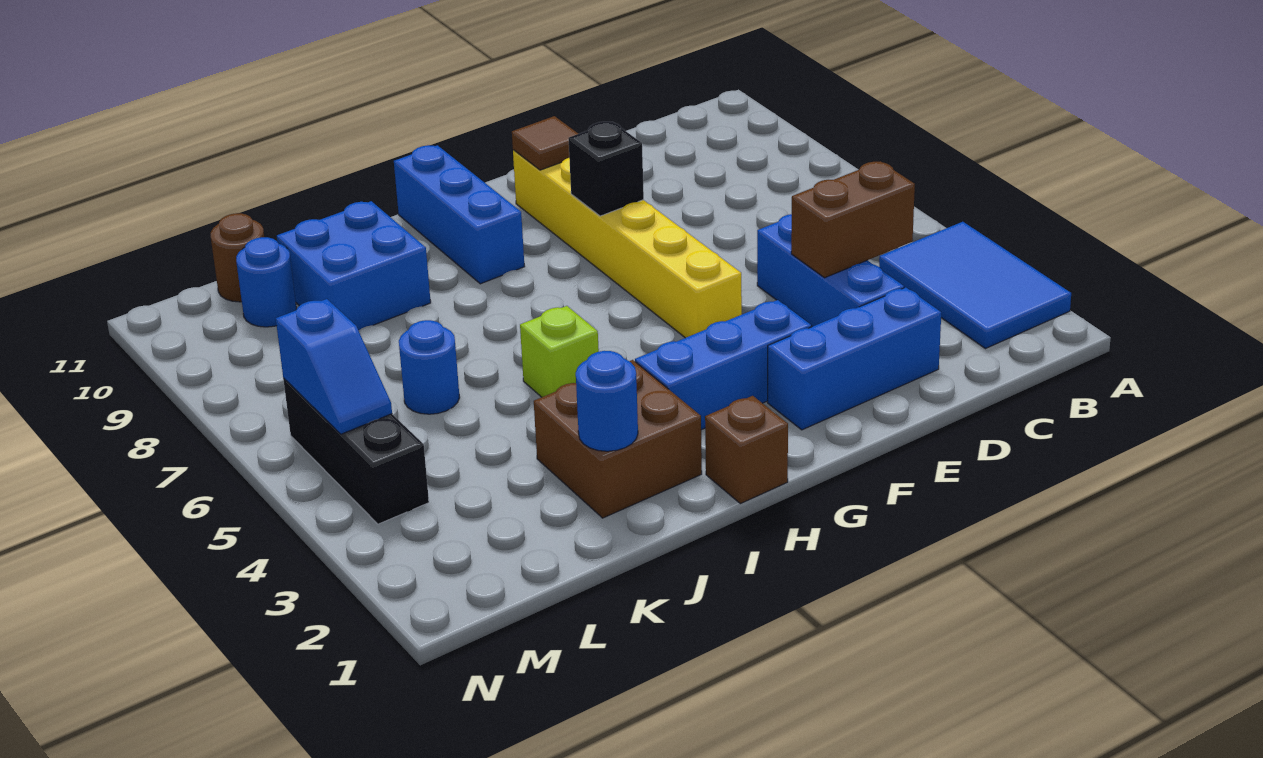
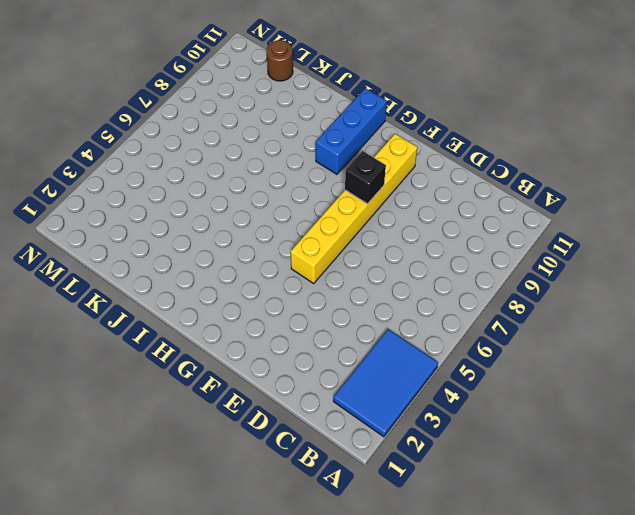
none -> blue 1x3 brick [768,287,941,430]
none -> blue 1x3 brick [757,214,904,327]
none -> blue 1x3 brick [635,300,811,430]

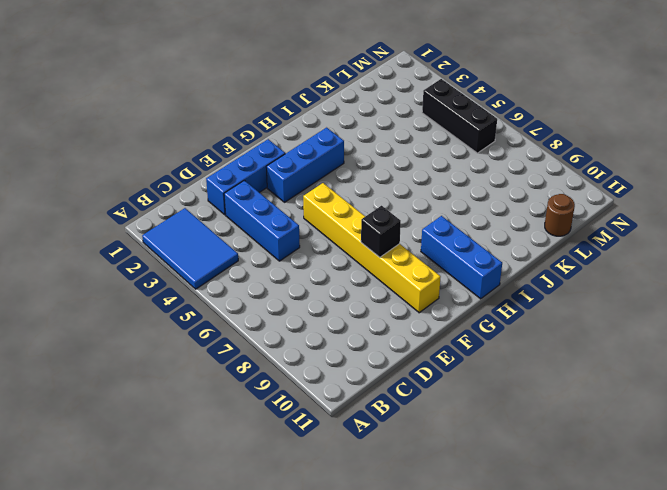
none -> brown 1x1 brick [705,396,788,504]
none -> brown 2x2 brick [534,360,702,518]
none -> lime 1x1 brick [520,306,599,397]

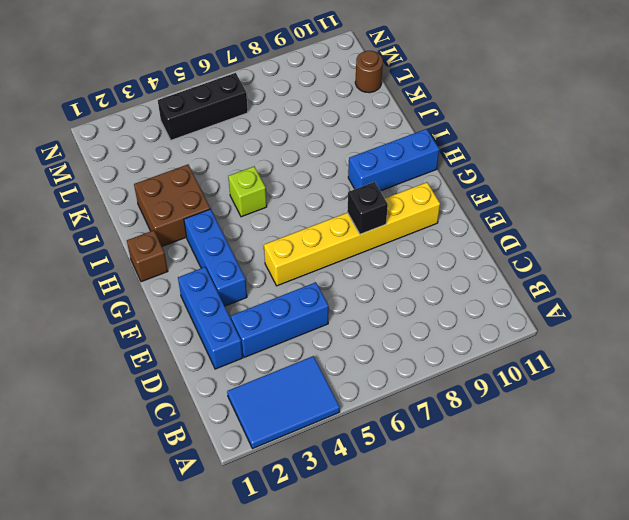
none -> blue 2x2 brick [277,201,431,330]
none -> blue 1x1 round brick [399,320,460,414]
none -> blue 1x1 round brick [236,237,296,327]

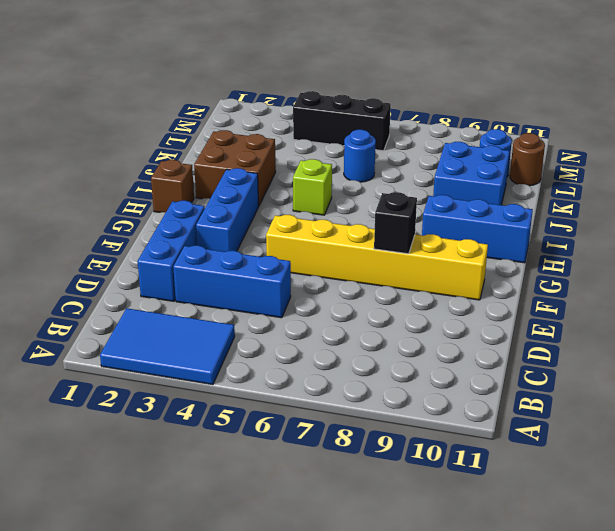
none -> brown 1x2 brick [791,161,915,278]
none -> brown 1x1 tile [512,116,578,170]
none -> blue 1x1 round brick [576,351,638,451]

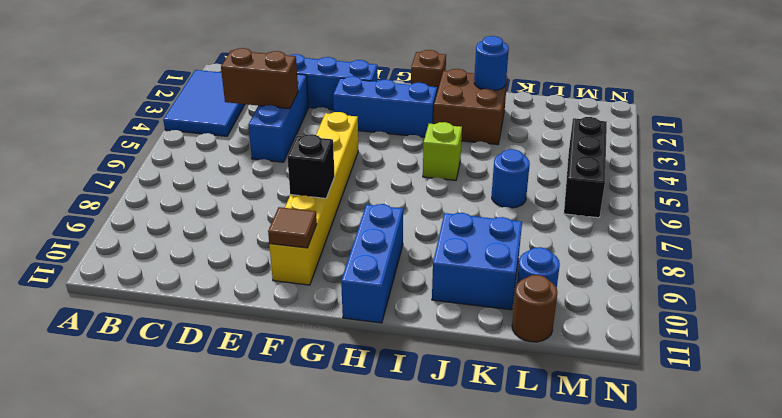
none -> blue 1x2 slope [276,299,392,434]

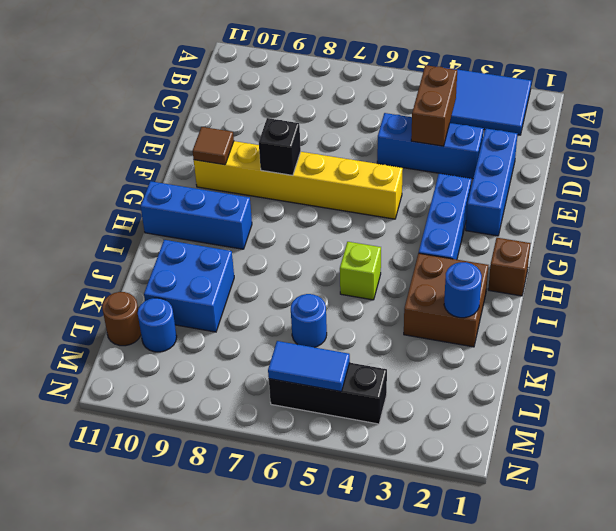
blue 1x2 tile [268,341,350,392] -> blue 1x2 slope [276,299,392,434]

